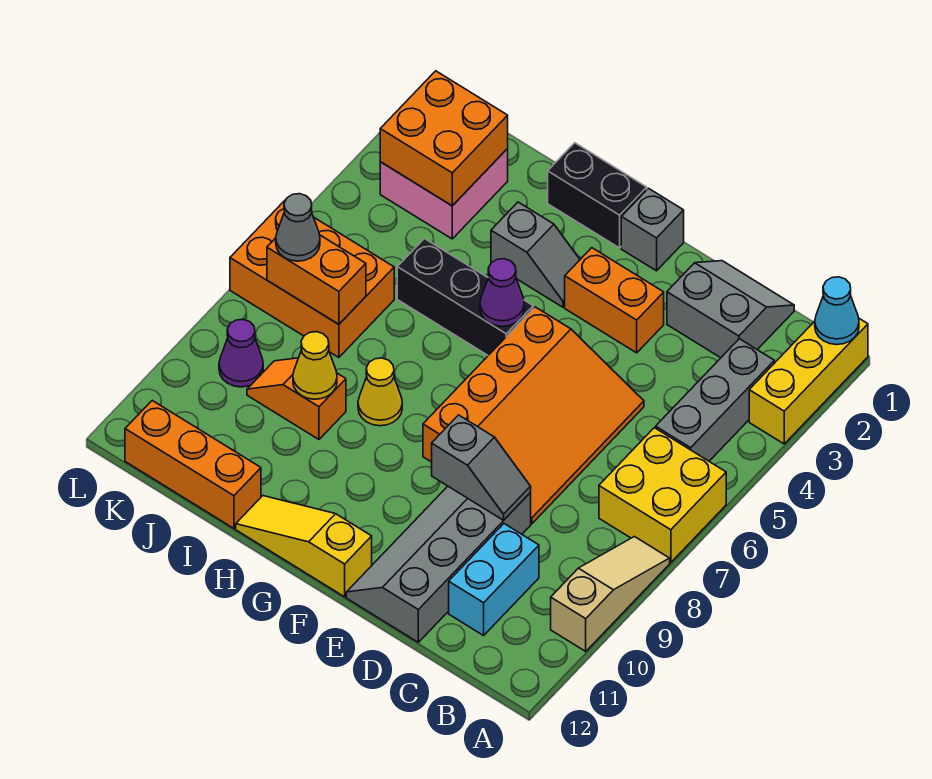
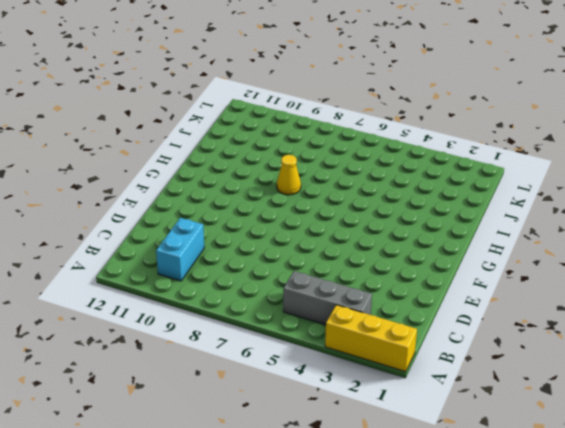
cyan 1x2 brick [156,218,204,281] -> cyan 1x2 brick turned to [449,524,539,635]
none -> yellow 2x2 brick [599,428,726,563]
none -> tan 1x3 slope [551,537,670,651]
none -> grey 2x2 slope [667,261,794,358]

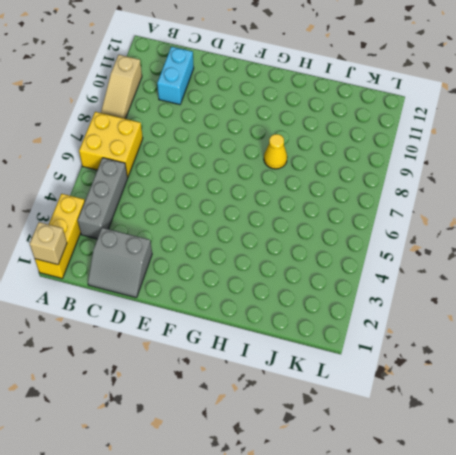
tan 1x1 brick [30,222,67,265] -> cyan 1x1 cone [815,277,859,345]
none -> orange 3x4 slope [423,307,644,524]
none -> grey 2x4 slope [346,486,531,642]
none -> orange 1x2 brick [565,248,664,353]

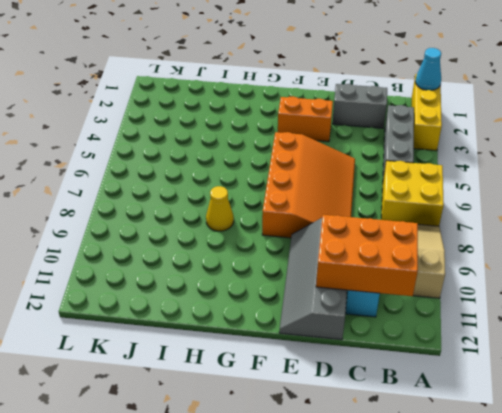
orange 2x3 brick [316,215,418,296] -> orange 2x3 brick moved to [230,200,394,357]
none -> grey 1x1 brick [621,188,684,271]
none -> yellow 1x3 slope [236,496,372,597]
none -> black 1x2 brick [548,143,647,248]

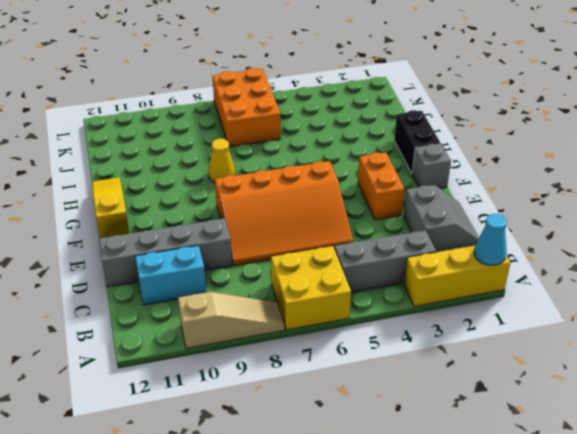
none -> grey 1x2 slope [491,202,580,307]
none -> black 1x3 brick [397,239,533,355]
none -> orange 1x2 slope [247,358,346,439]

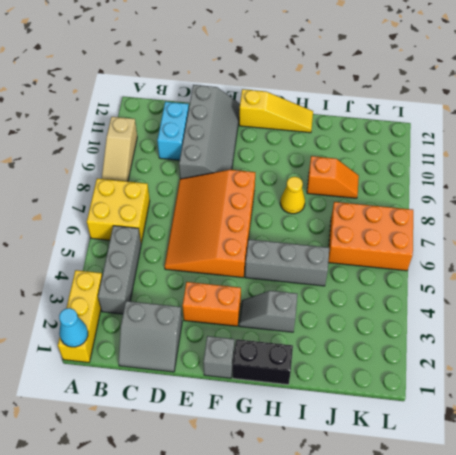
grey 1x3 brick [245,239,329,286] -> black 1x3 brick [397,239,533,355]
none -> orange 1x3 brick [125,401,261,528]
none -> pink 2x2 brick [380,149,508,239]
none -> purple 1x1 cone [219,319,263,387]

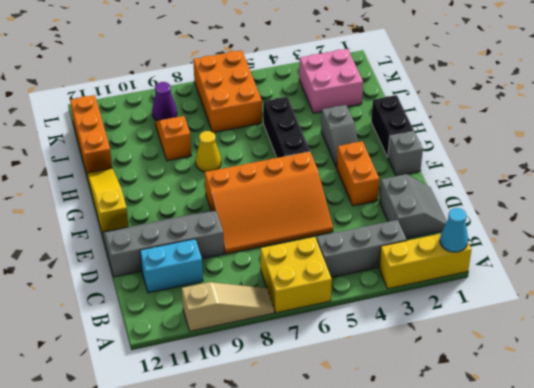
none -> grey 1x2 slope [432,415,531,520]
none -> purple 1x1 cone [480,259,524,326]
none -> yellow 1x1 cone [293,332,337,399]

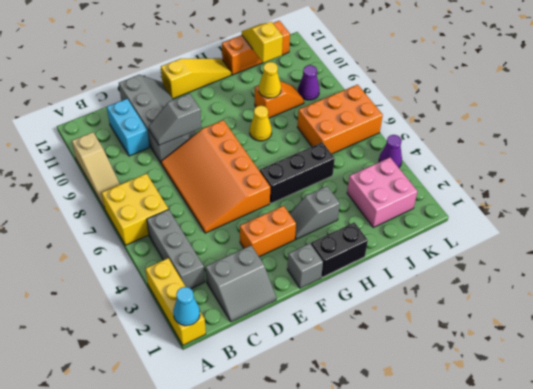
yellow 1x2 slope [242,22,283,63] -> none
purple 1x1 cone [379,135,402,168] -> purple 1x1 cone moved to [480,259,524,326]
none -> orange 2x2 brick [380,71,508,206]
none -> orange 1x2 brick [267,235,366,324]
none -> grey 1x1 cone [276,194,320,261]

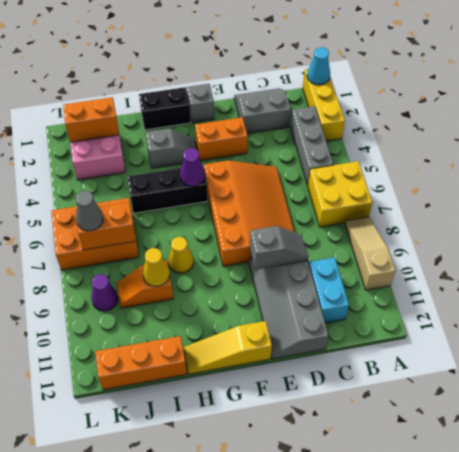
orange 1x2 brick [63,97,119,142] -> orange 2x2 brick [380,71,508,206]

